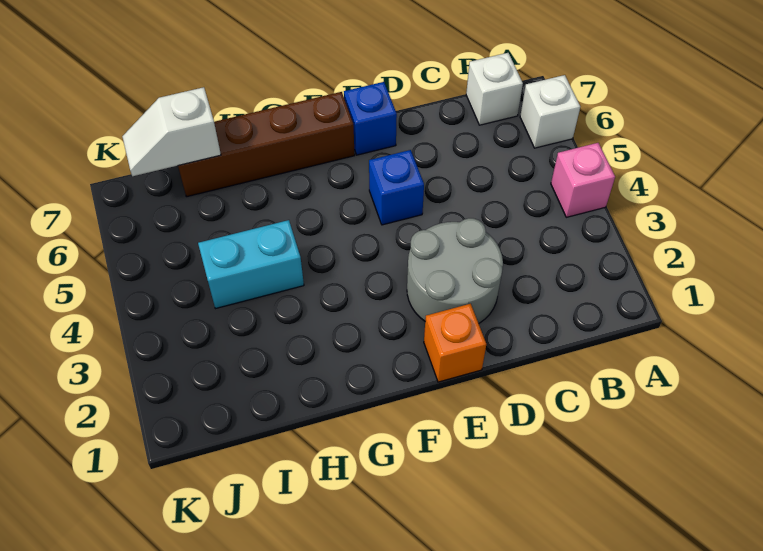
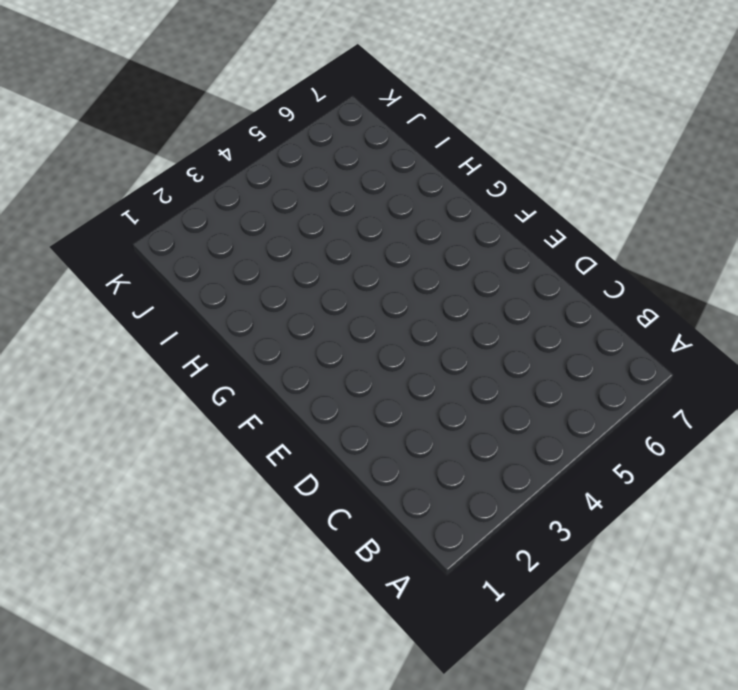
none -> pink 1x1 brick [551,143,615,217]
none -> white 1x1 brick [520,75,580,148]

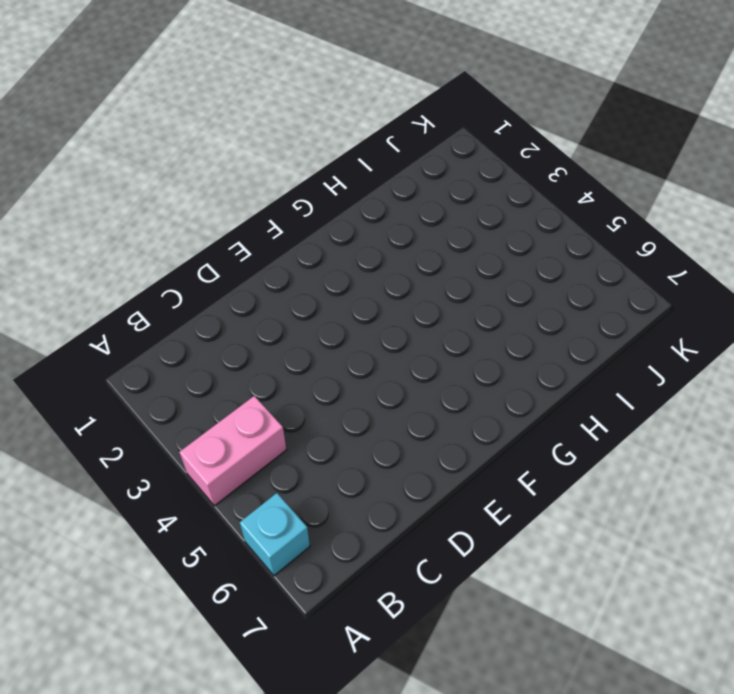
pink 1x2 brick [179,396,287,506] -> pink 1x1 brick [551,143,615,217]
cyan 1x1 brick [239,493,310,576] -> white 1x1 brick [520,75,580,148]
none -> white 1x1 brick [466,53,523,125]
none -> grey 2x2 round brick [407,218,503,323]

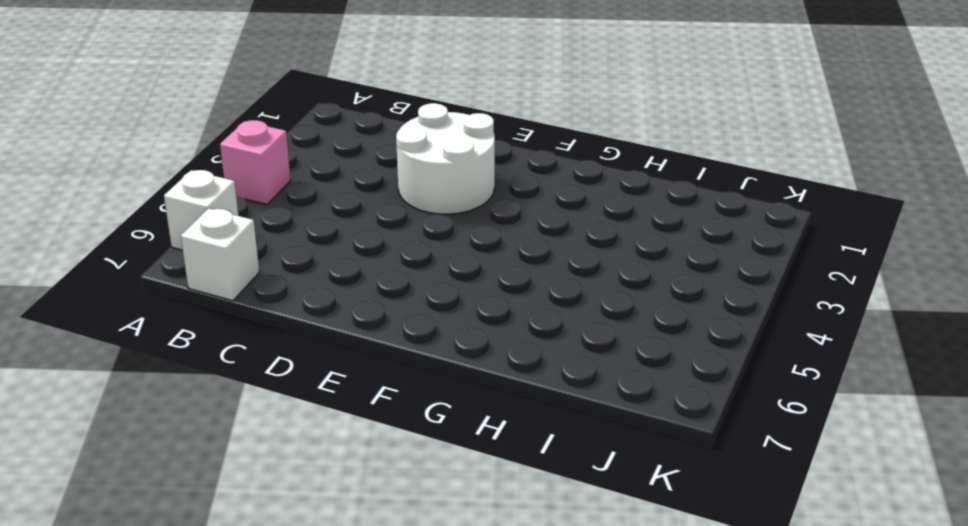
white 2x2 round brick [396,103,495,214] -> grey 2x2 round brick [407,218,503,323]
none -> orange 1x1 brick [424,304,486,382]
none -> blue 1x1 brick [369,150,424,225]

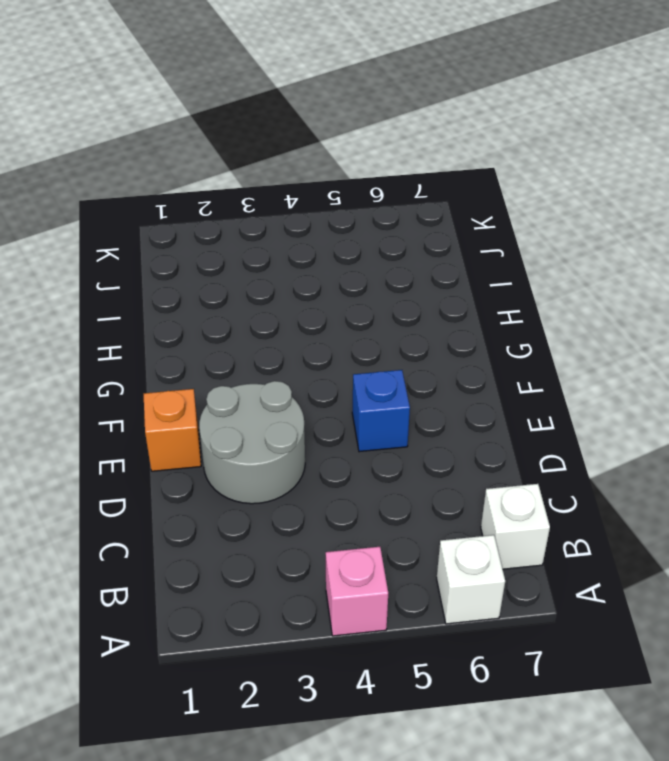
none -> blue 1x1 brick [344,82,397,155]
none -> brown 1x4 brick [178,92,355,197]

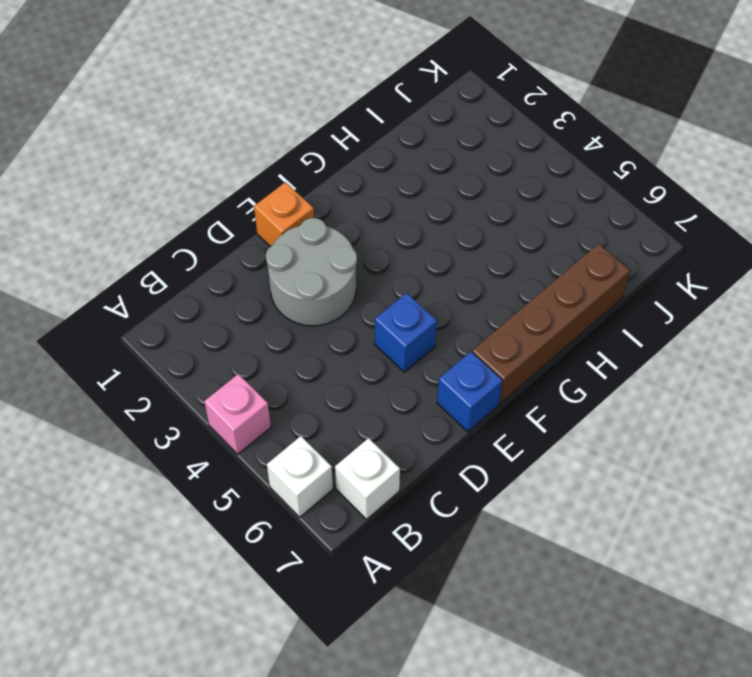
none -> cyan 1x2 brick [198,220,304,309]
none -> white 1x2 slope [122,87,221,176]

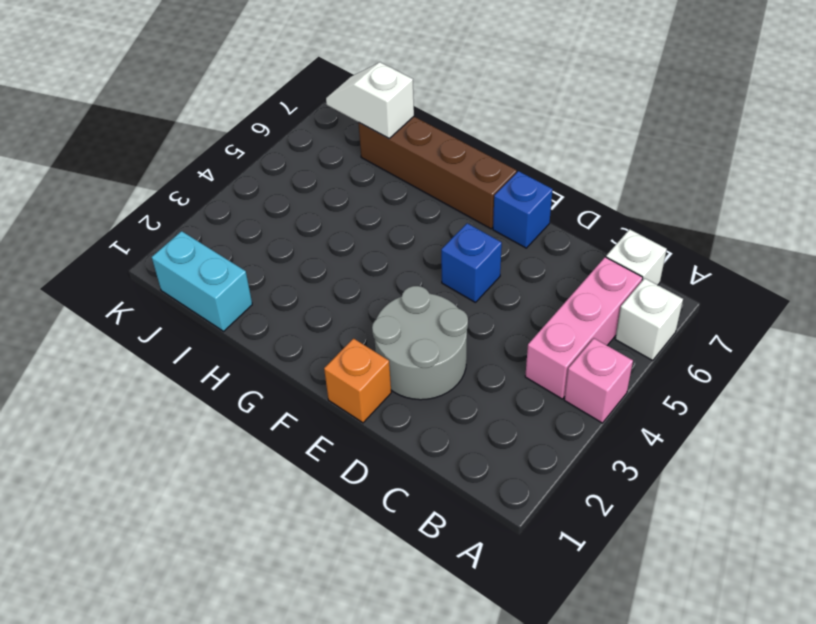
pink 1x3 brick [525,257,643,399] -> none
cyan 1x2 brick [152,231,252,331] -> cyan 1x2 brick moved to [198,220,304,309]

